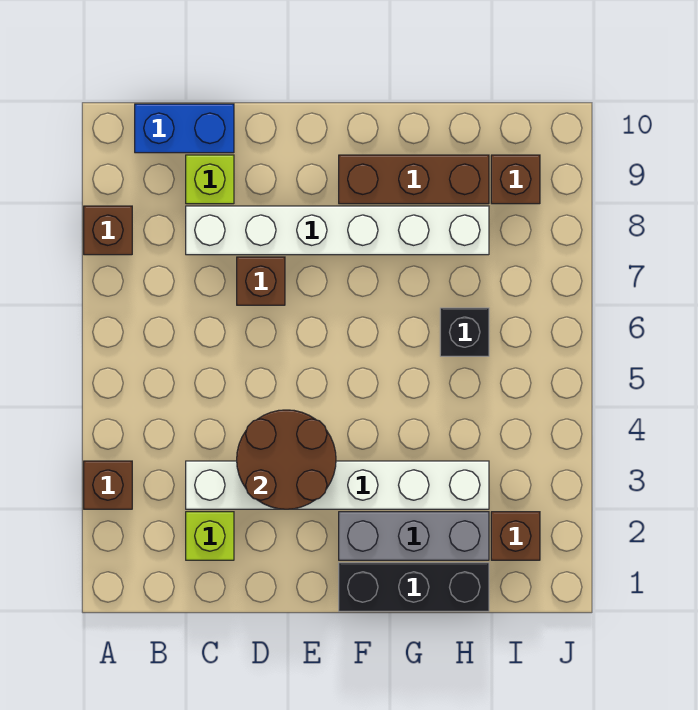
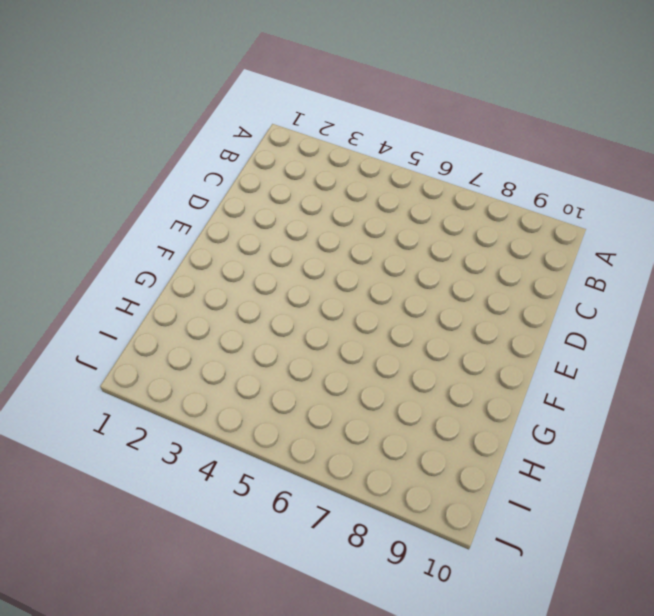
none -> brown 1x1 brick [84,461,132,509]
none -> brown 1x1 brick [84,206,132,255]
none -> blue 1x2 brick [135,104,234,153]

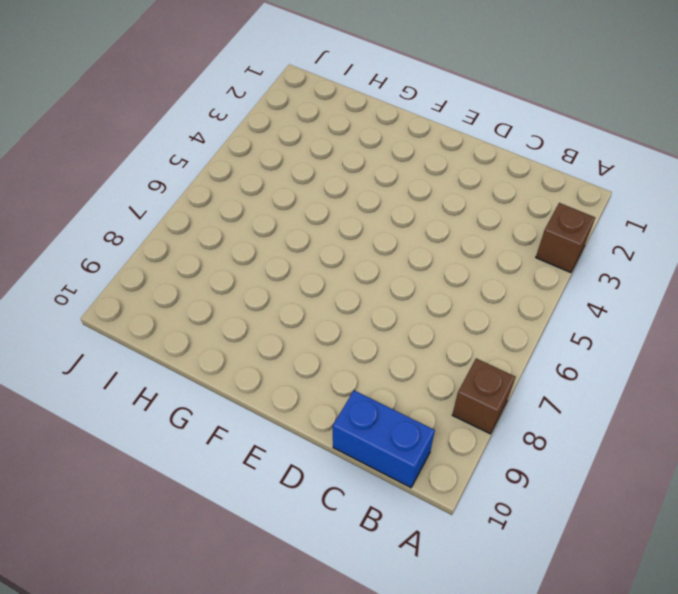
none -> lime 1x1 brick [186,512,234,560]
none -> white 1x6 brick [186,461,489,509]
none -> white 1x6 brick [186,206,489,255]

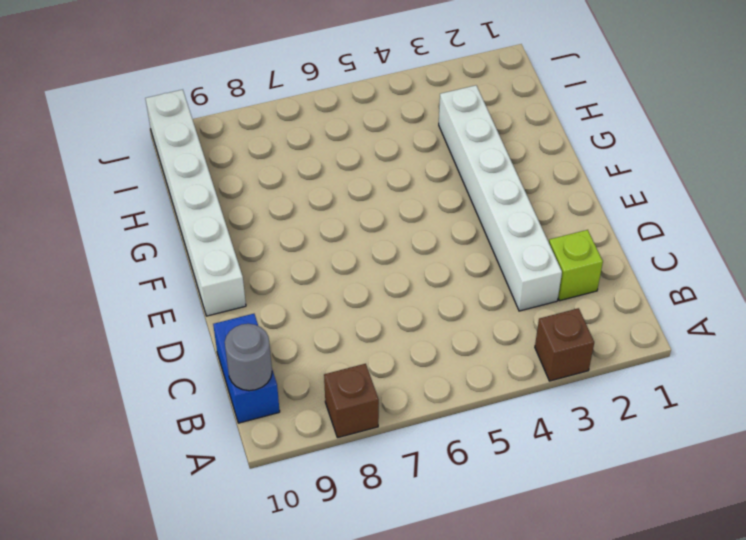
grey 1x1 round brick [225,324,272,391] -> none
white 1x6 brick [145,90,246,316] -> white 1x6 brick moved to [186,206,489,255]
none -> lime 1x1 brick [186,155,234,204]
none -> brown 1x1 brick [237,257,285,305]
none -> black 1x3 brick [339,563,489,611]

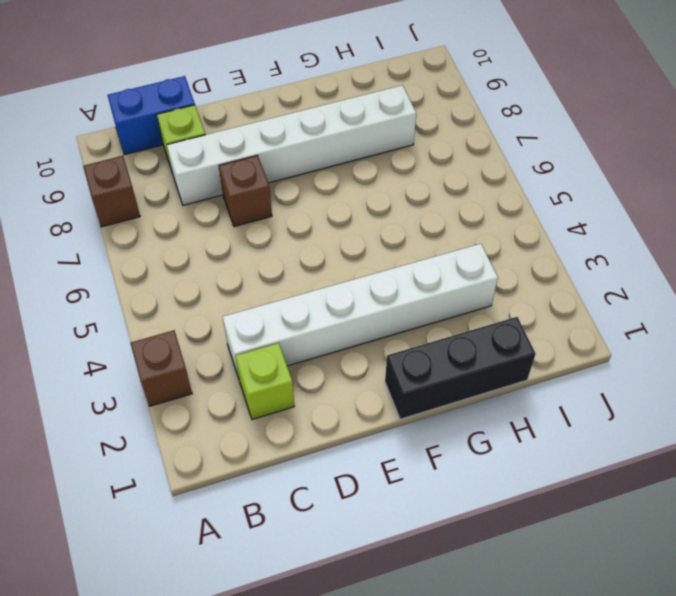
none -> grey 1x3 brick [339,512,489,560]
none -> brown 1x3 brick [339,155,489,204]
none -> black 1x1 brick [440,308,489,356]

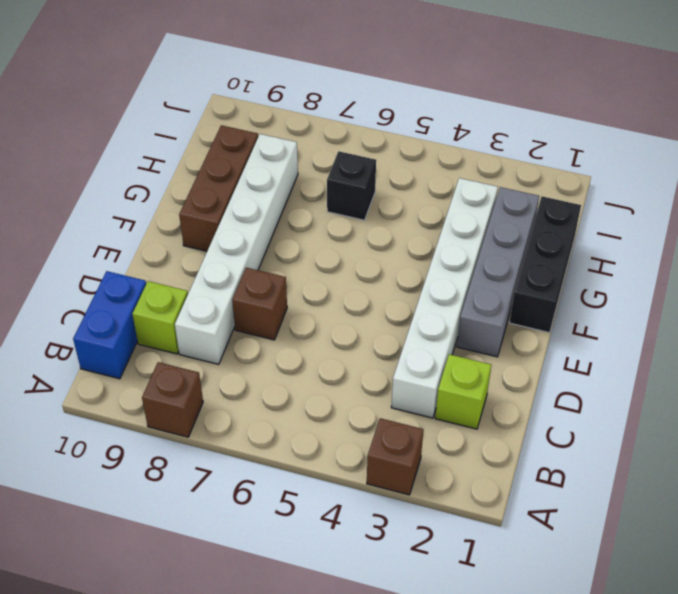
grey 1x4 brick [457,187,539,357] -> grey 1x3 brick [339,512,489,560]
none -> brown 1x1 brick [491,512,540,560]
none -> brown 1x1 brick [491,155,540,204]
none -> brown 2x2 round brick [237,410,336,509]

